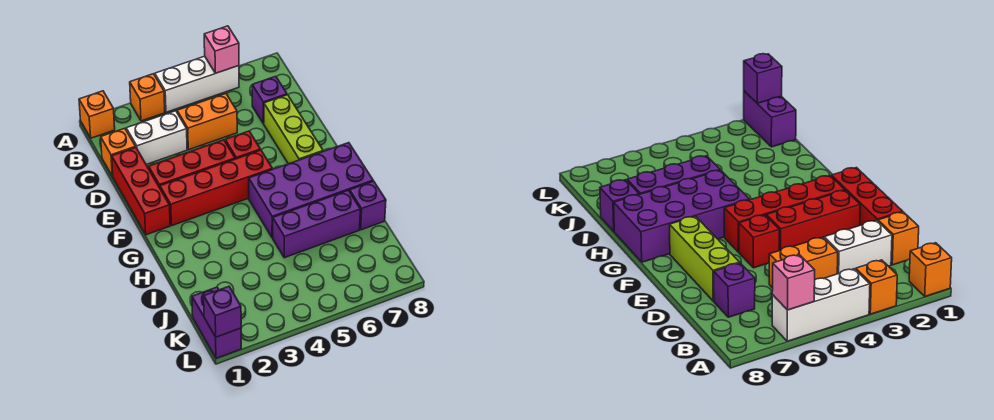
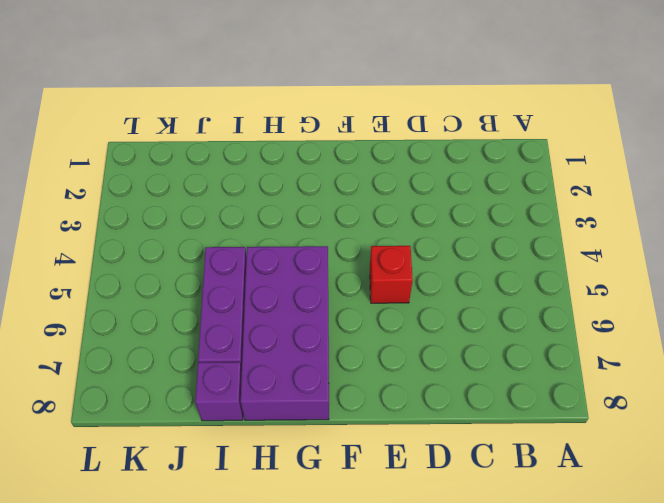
none -> orange 1x1 brick [79,91,115,138]
none -> orange 1x1 brick [130,74,165,121]
none -> white 1x3 brick [155,56,239,112]

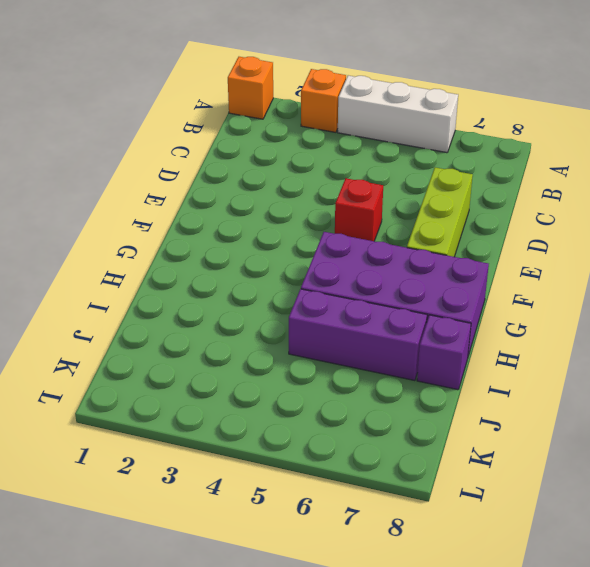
none -> orange 1x1 brick [101,128,136,176]
none -> white 1x2 brick [126,111,187,164]
none -> orange 1x2 brick [177,94,237,150]

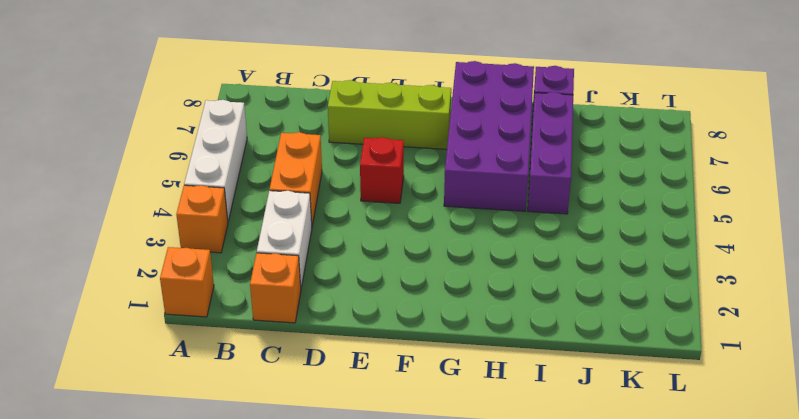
none -> purple 1x1 brick [252,76,287,123]
none -> red 1x3 brick [112,147,170,235]
none -> red 1x3 brick [149,140,235,188]

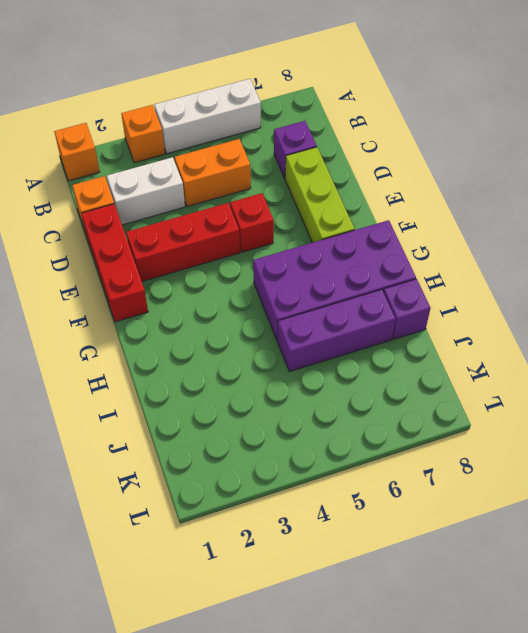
none -> red 1x4 brick [160,150,273,226]
none -> purple 1x2 brick [192,287,241,358]
none -> pink 1x1 brick [204,26,239,73]

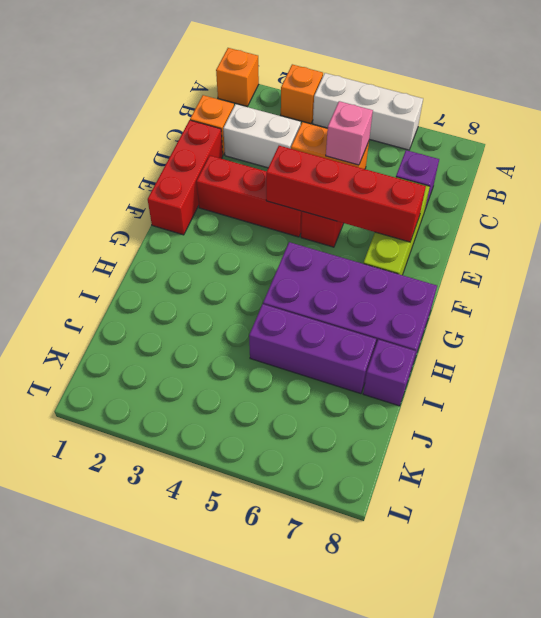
pink 1x1 brick [326,101,373,165] -> pink 1x1 brick moved to [204,26,239,73]
red 1x4 brick [266,146,426,242] -> red 1x4 brick moved to [160,150,273,226]
none -> purple 1x2 brick [192,287,241,358]
none -> purple 1x1 brick [204,286,241,337]

